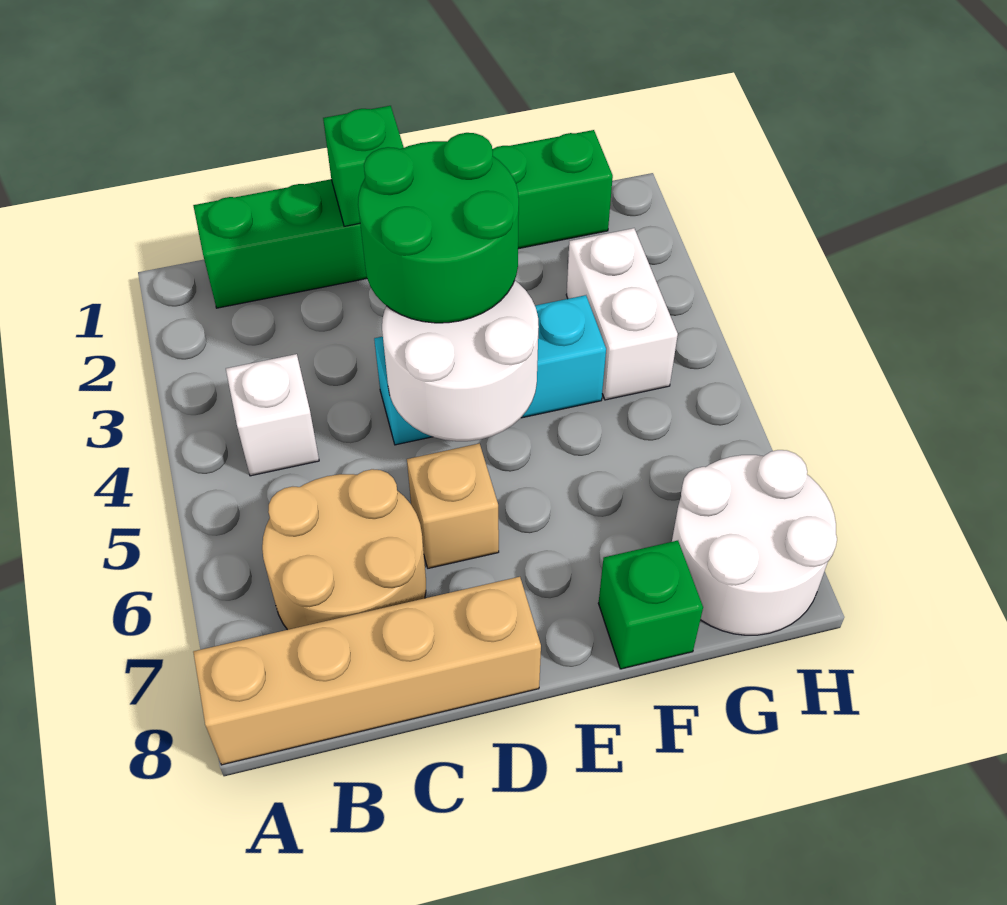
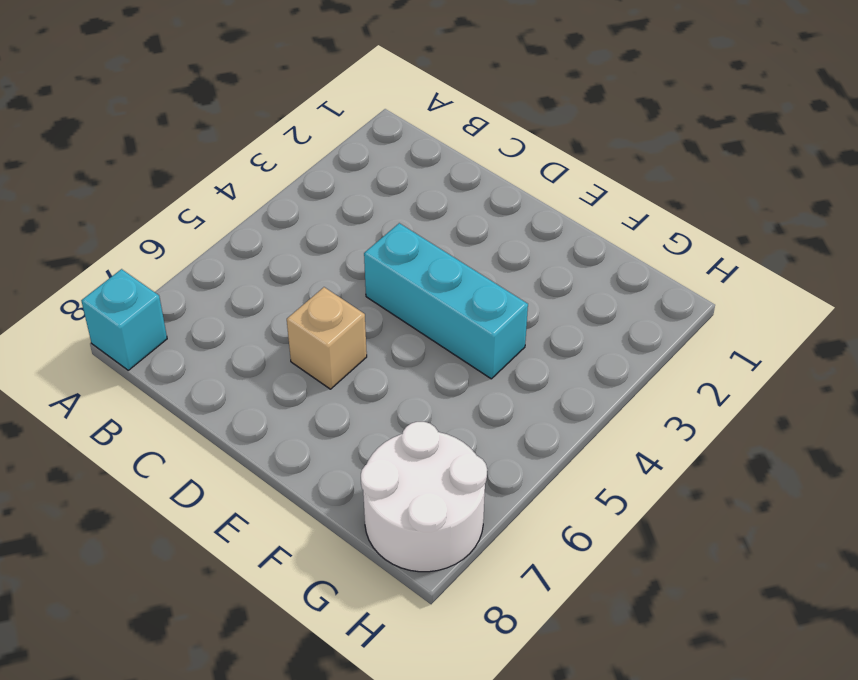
cyan 1x1 brick [81,269,167,370] -> tan 1x4 brick [193,577,541,765]
none -> green 1x6 brick [193,130,613,308]
none -> white 1x1 brick [226,354,319,476]
none -> tan 2x2 round brick [262,469,426,630]

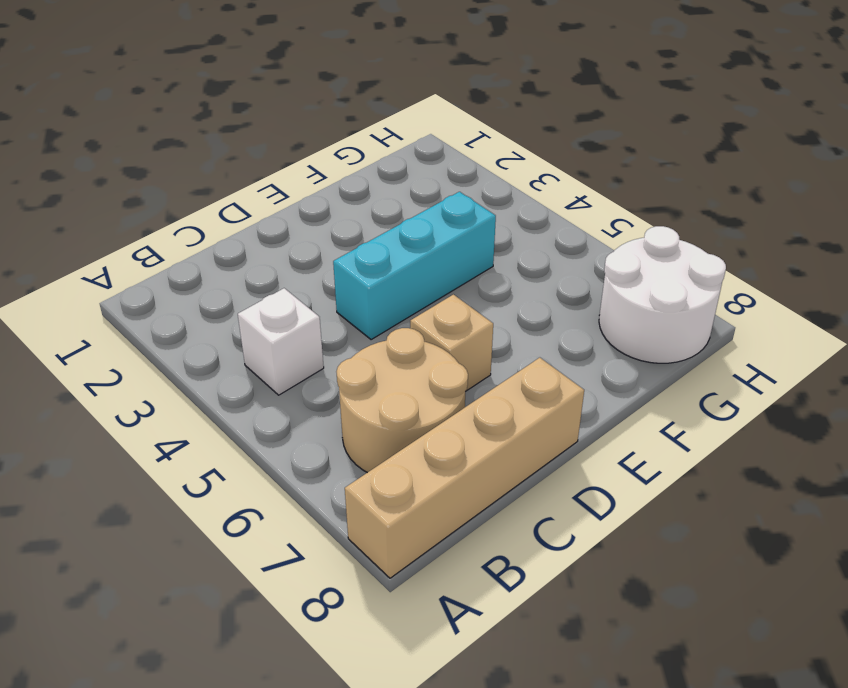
none -> green 1x6 brick [193,130,613,308]
none -> green 1x1 brick [598,541,703,669]
none -> white 1x2 brick [566,228,678,400]

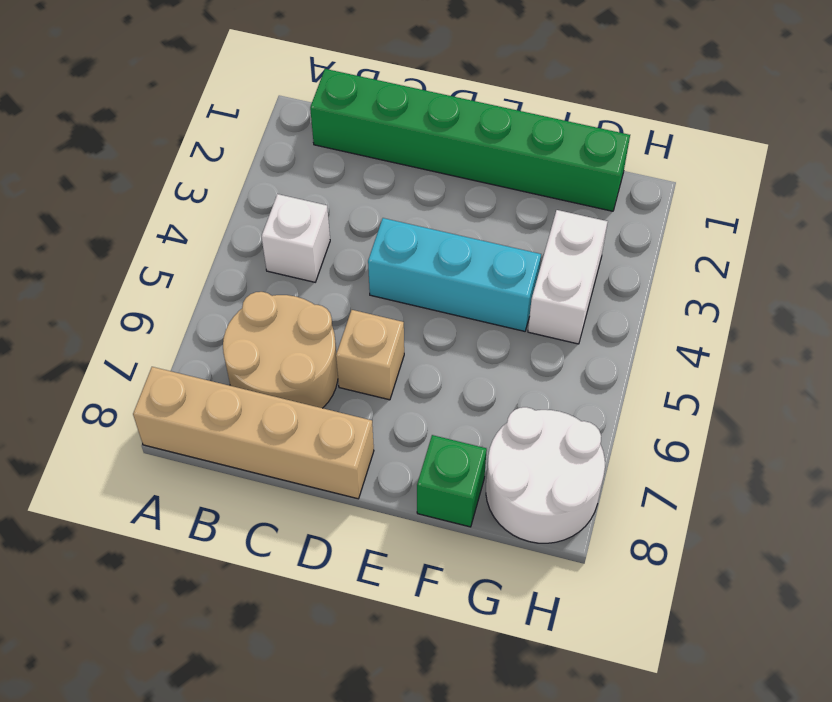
none -> green 1x1 brick [323,106,404,226]
none -> white 2x2 round brick [382,280,539,441]
none -> green 2x2 round brick [358,133,519,323]

